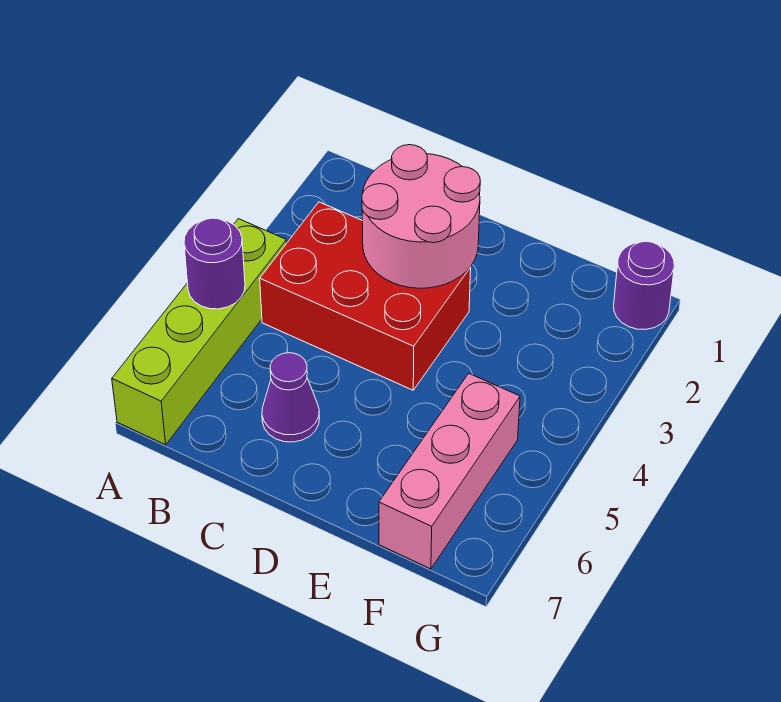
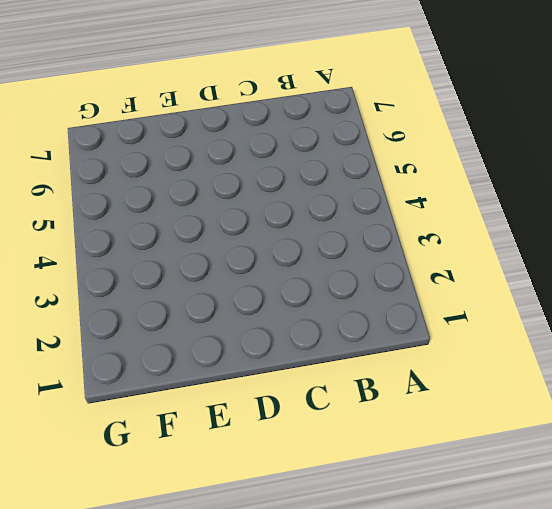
none -> lime 1x4 brick [112,219,287,445]
none -> red 2x3 brick [260,202,471,390]

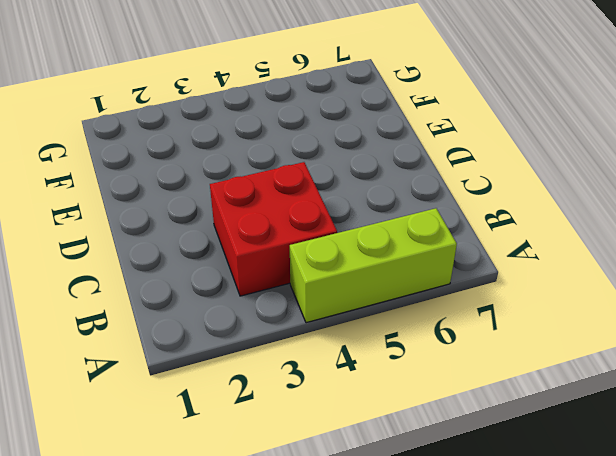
lime 1x3 brick [290,208,457,323] -> lime 1x4 brick [112,219,287,445]
red 2x2 brick [210,162,337,296] -> red 2x3 brick [260,202,471,390]
none -> purple 1x1 cone [262,353,319,442]
none -> pink 1x3 brick [379,373,520,569]

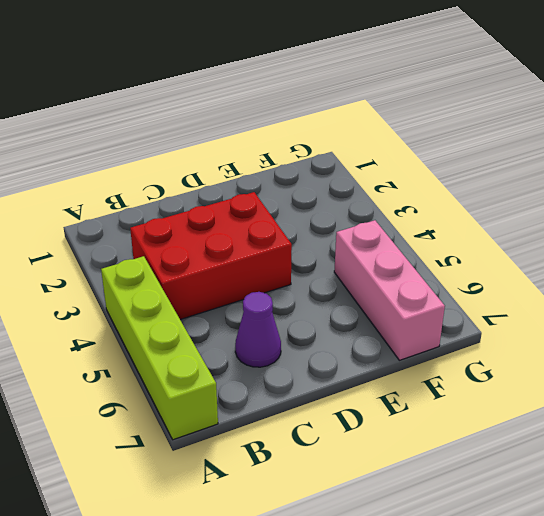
none -> purple 1x1 round brick [614,241,674,330]
none -> purple 1x1 round brick [184,218,245,309]

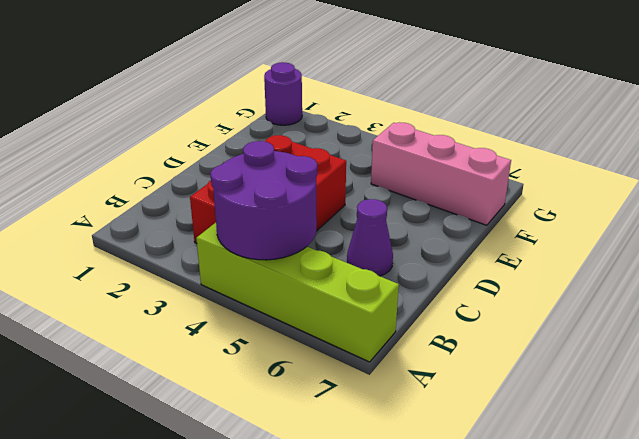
purple 2x2 round brick [210,141,317,260] -> purple 1x1 round brick [184,218,245,309]
none -> pink 2x2 round brick [362,145,480,288]

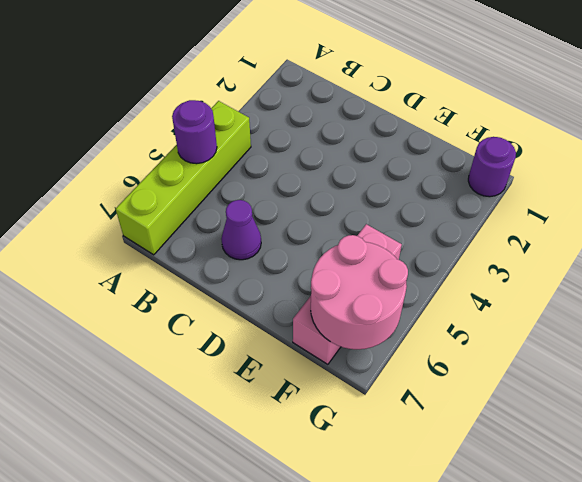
pink 2x2 round brick [311,235,408,349] -> pink 2x2 round brick moved to [362,145,480,288]
none -> red 2x3 brick [260,202,471,390]

